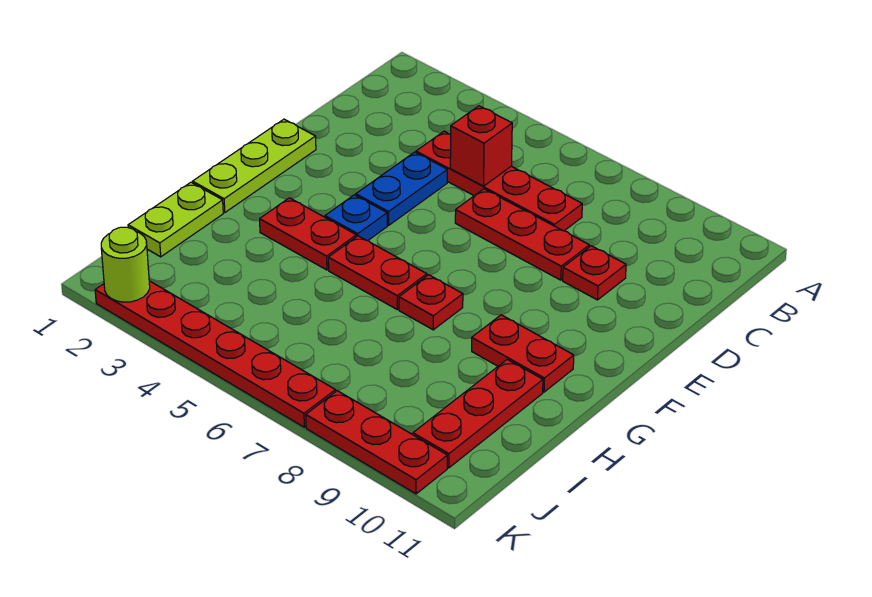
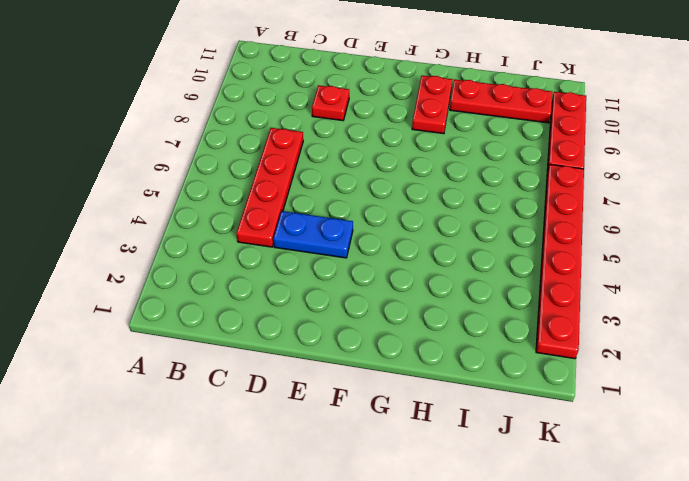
none -> red 1x3 plate [455,189,589,280]
none -> lime 1x3 plate [193,119,316,213]
none -> blue 1x1 plate [325,195,387,241]

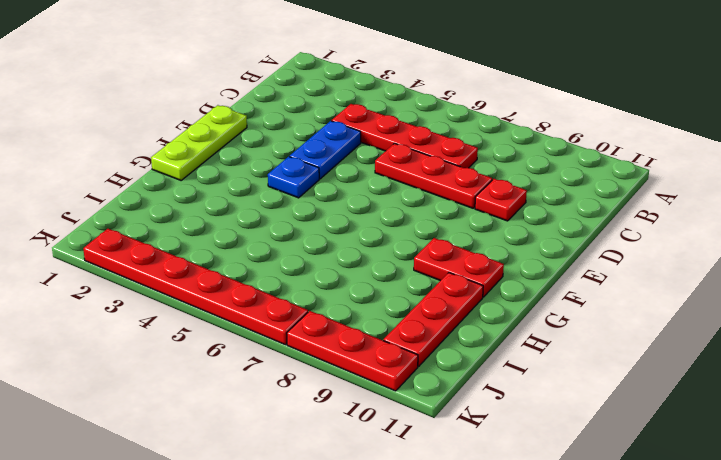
none -> red 1x2 plate [260,198,356,270]
none -> red 1x2 plate [328,236,427,309]
none -> red 1x1 plate [399,275,463,330]

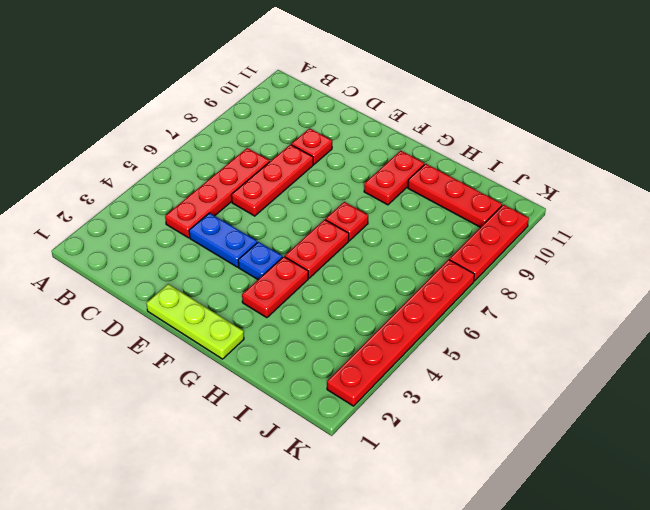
none -> lime 1x2 plate [128,182,223,257]
none -> red 1x1 brick [450,106,512,186]
none -> lime 1x1 round brick [101,227,150,302]

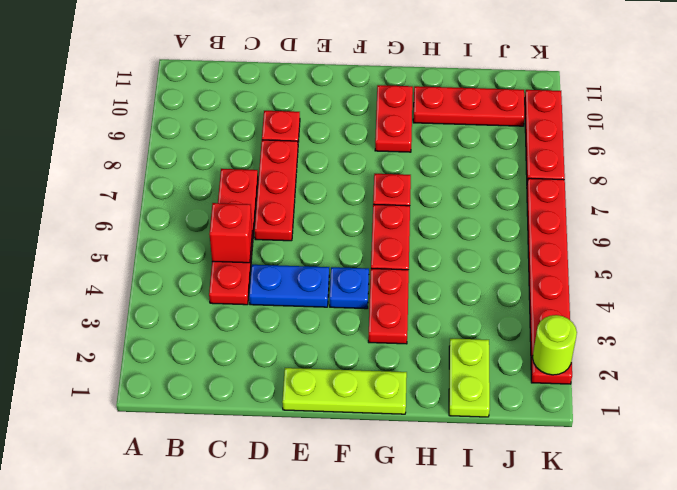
lime 1x2 plate [449,339,490,417] -> lime 1x2 plate turned to [128,182,223,257]

